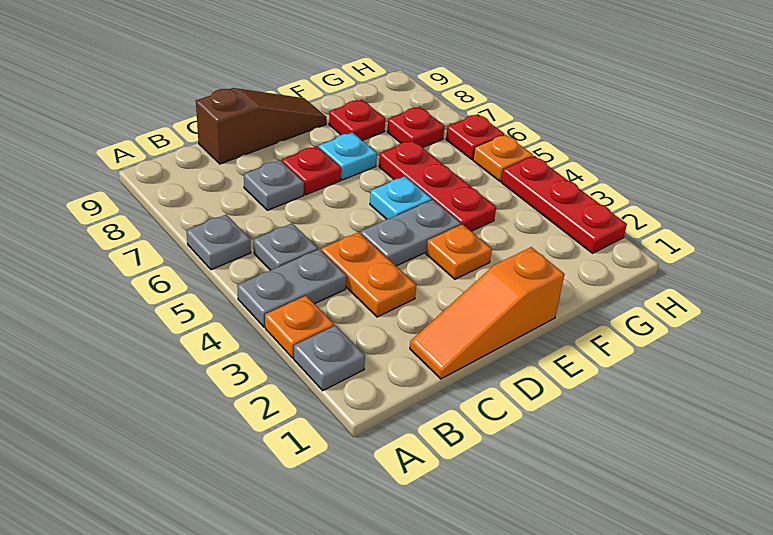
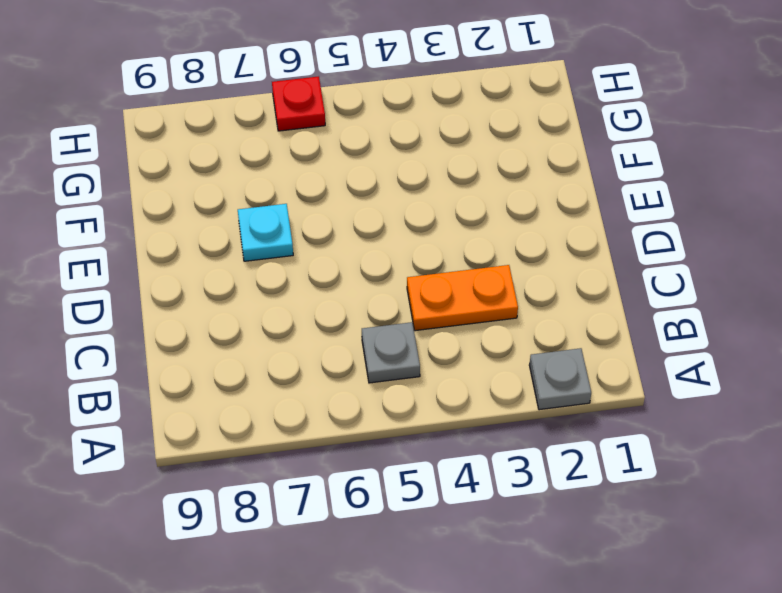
none -> orange 1x1 plate [265,296,334,358]
none -> grey 1x2 plate [237,249,346,327]
none -> grey 1x1 plate [186,215,251,270]

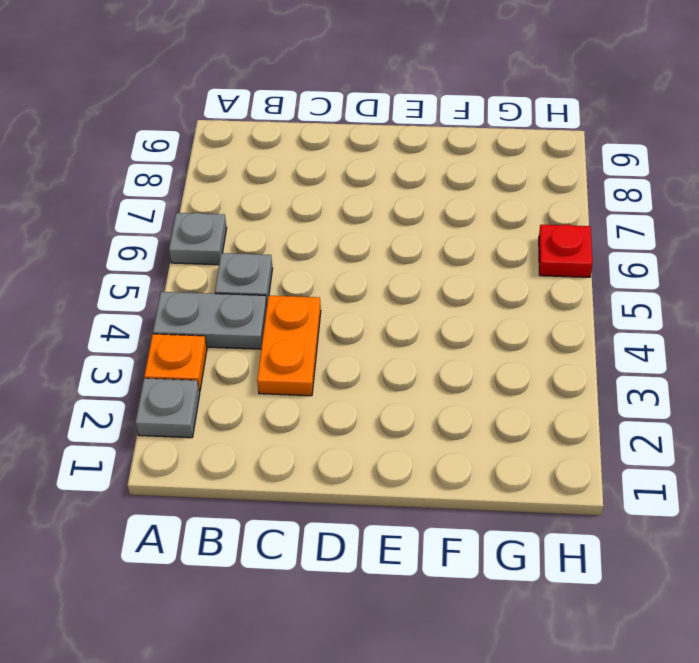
none -> orange 1x3 slope [410,247,565,379]
none -> grey 1x1 plate [244,160,304,210]
none -> brown 1x3 slope [196,88,327,164]

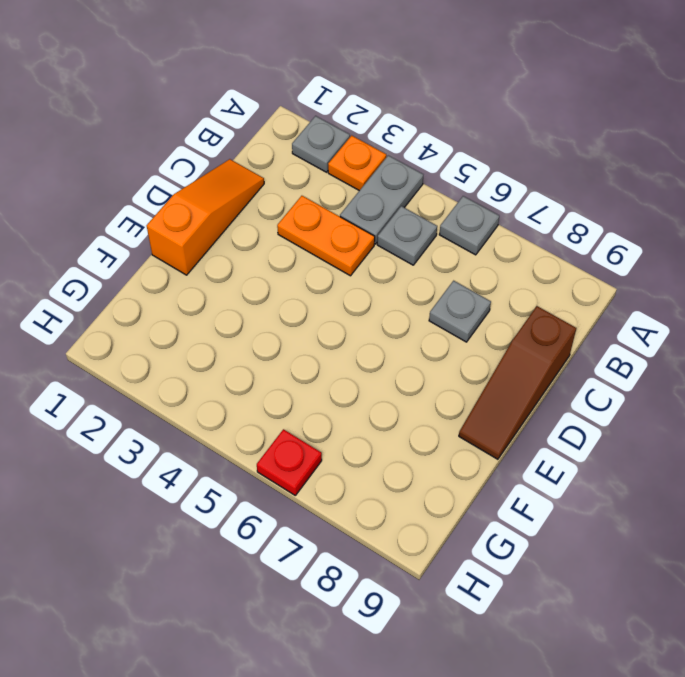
none -> grey 1x2 plate [360,200,461,266]
none -> red 1x1 plate [282,146,341,195]
none -> orange 1x1 plate [426,224,492,279]

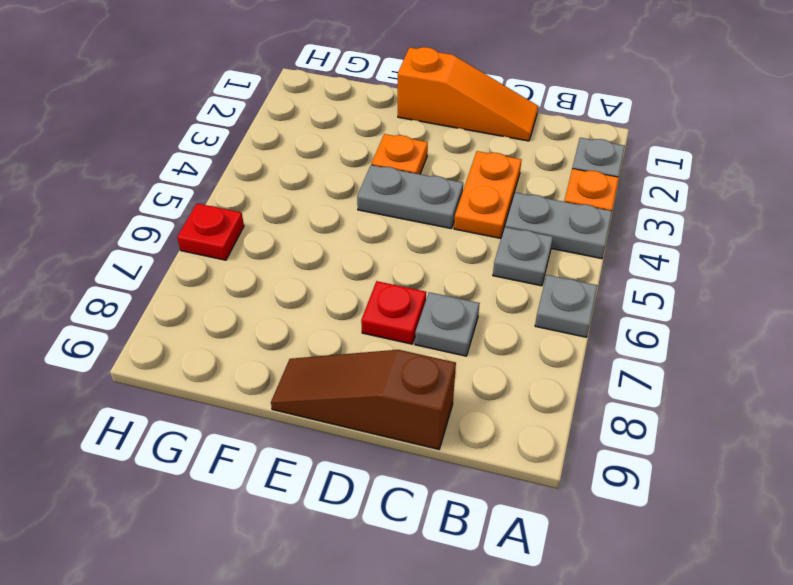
none -> cyan 1x1 plate [370,176,432,219]
none -> cyan 1x1 plate [319,132,377,180]
none -> red 1x3 plate [379,140,496,231]

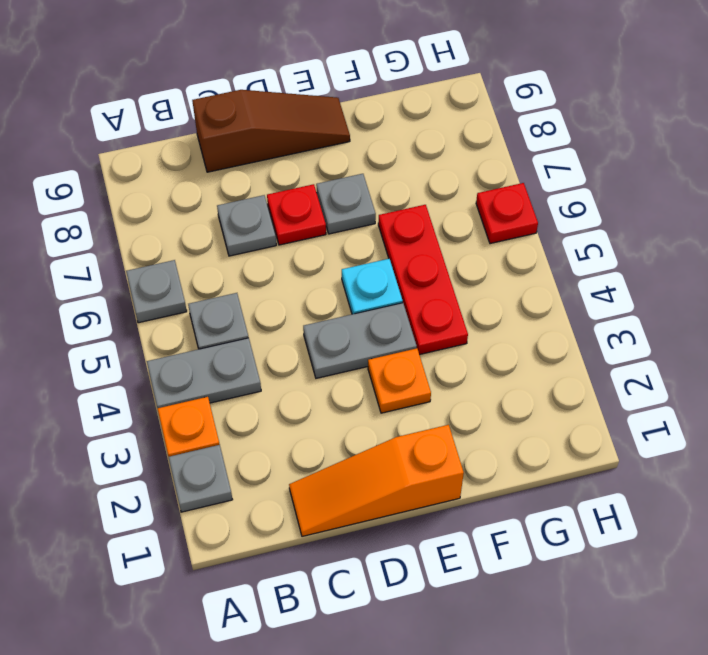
grey 1x1 plate [316,174,376,234] -> cyan 1x1 plate [319,132,377,180]
none -> orange 1x2 plate [321,232,416,317]
none -> red 1x1 plate [329,100,385,141]
none -> red 1x1 plate [387,107,445,148]

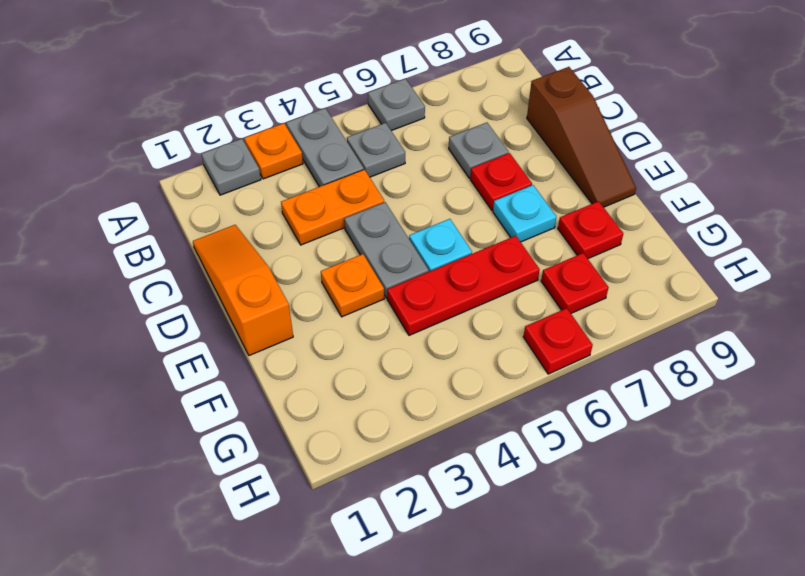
none -> red 1x3 plate [501,156,627,253]
none -> orange 1x1 plate [473,135,533,181]

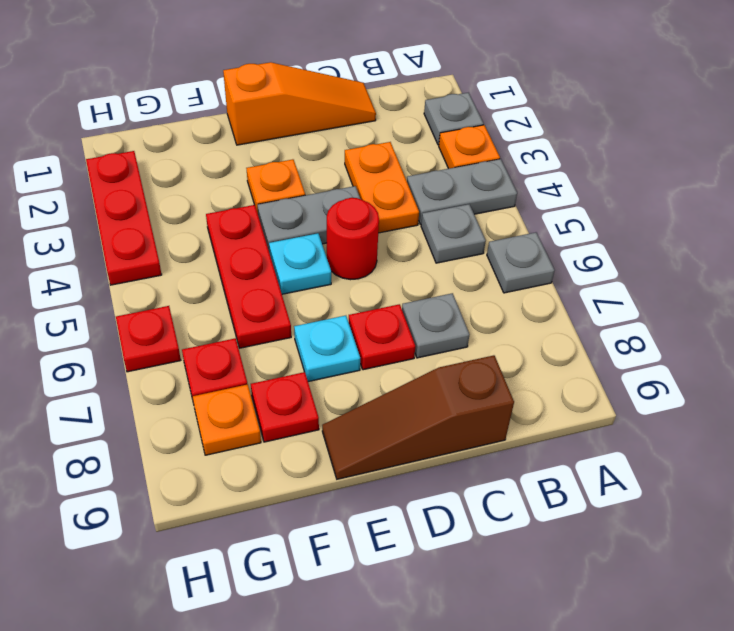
red 1x1 round brick [327,198,379,280] -> none
orange 1x1 plate [193,384,261,455] -> orange 1x1 plate moved to [473,135,533,181]

